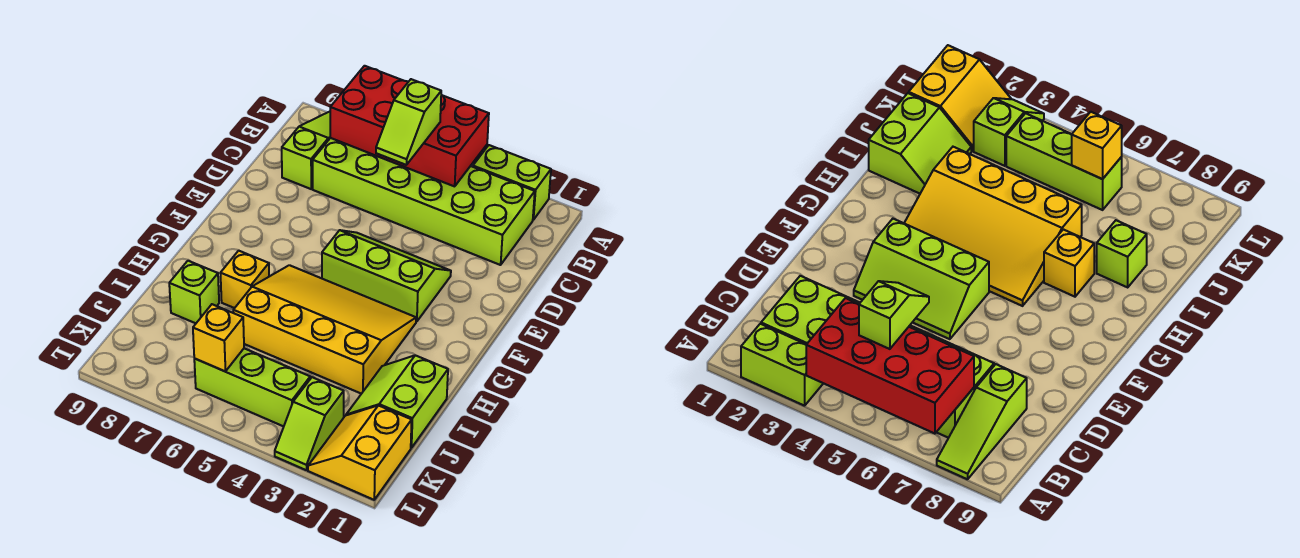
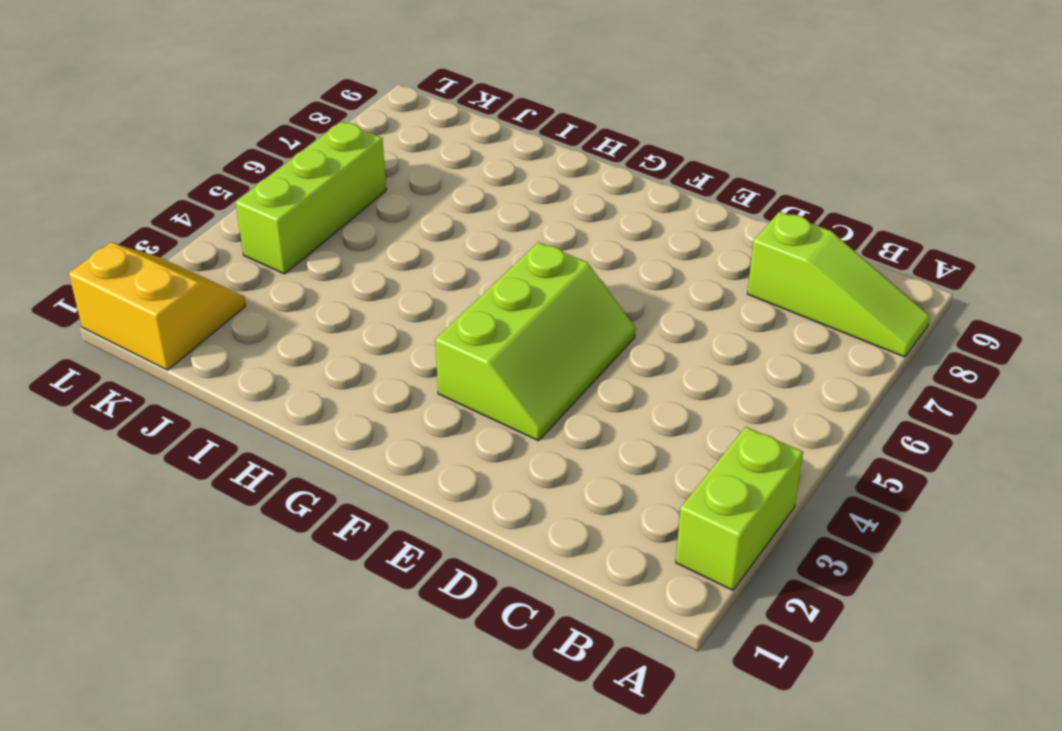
none -> lime 2x6 brick [313,138,535,265]
none -> yellow 3x4 slope [233,265,416,394]
none -> yellow 1x1 brick [220,251,269,308]

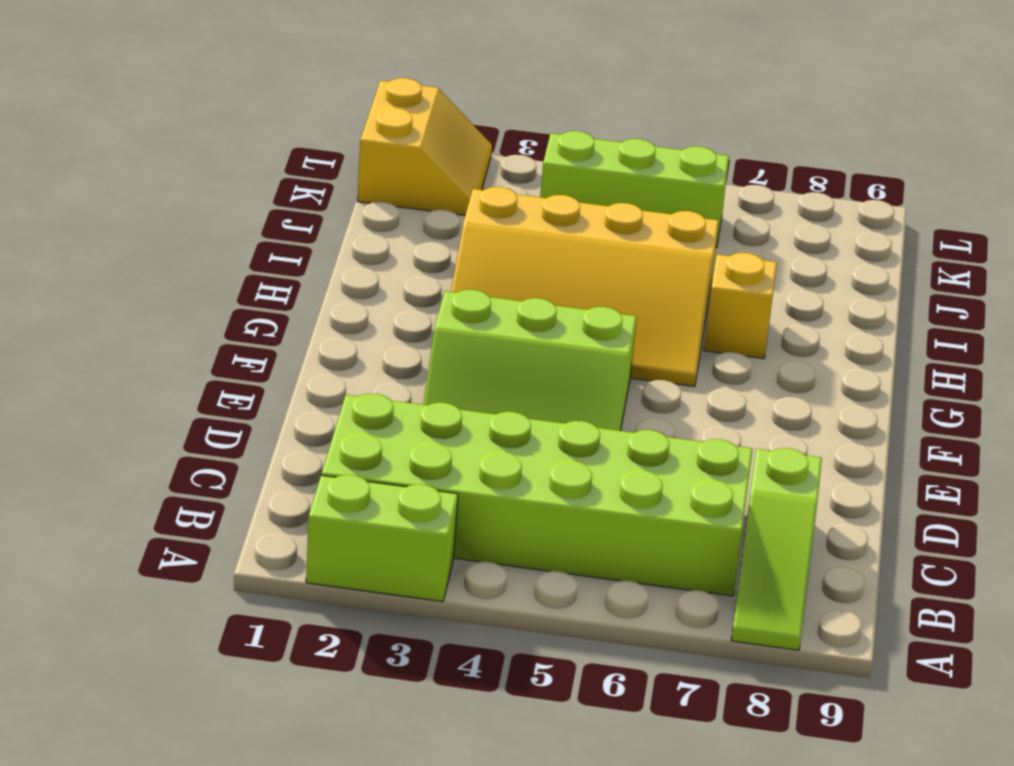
none -> lime 2x2 slope [346,355,448,448]
none -> lime 1x1 brick [169,261,219,323]
none -> lime 1x2 slope [275,377,344,470]

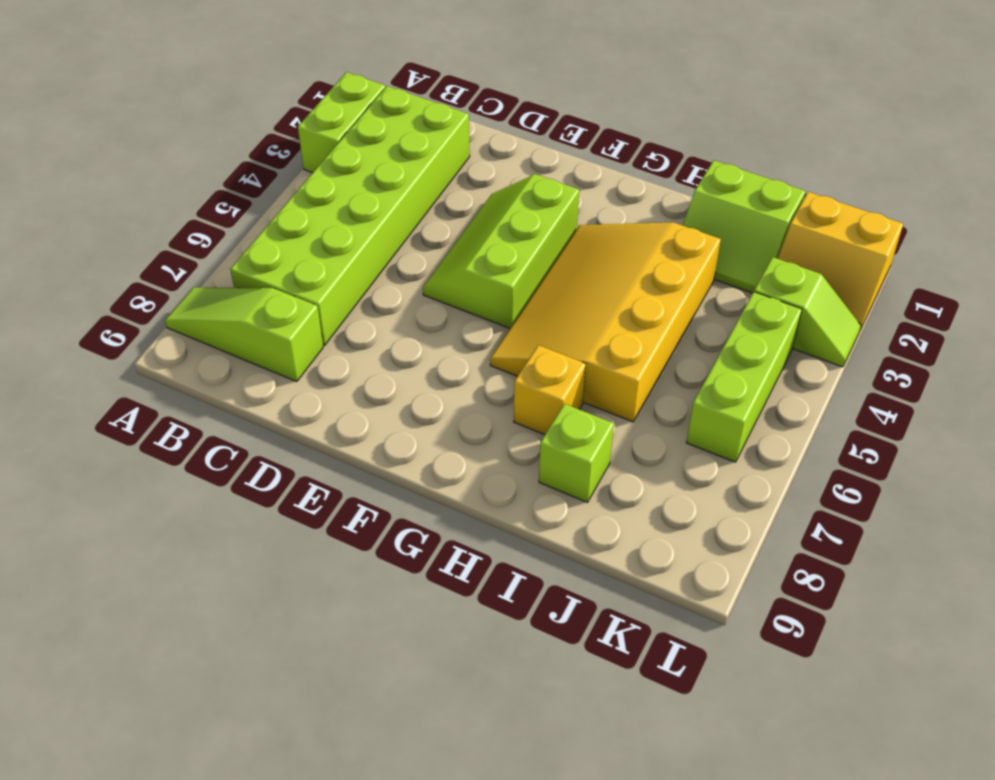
none -> red 2x4 brick [330,66,489,186]
none -> yellow 1x1 brick [193,304,244,371]
none -> lime 1x2 slope [376,79,441,165]

